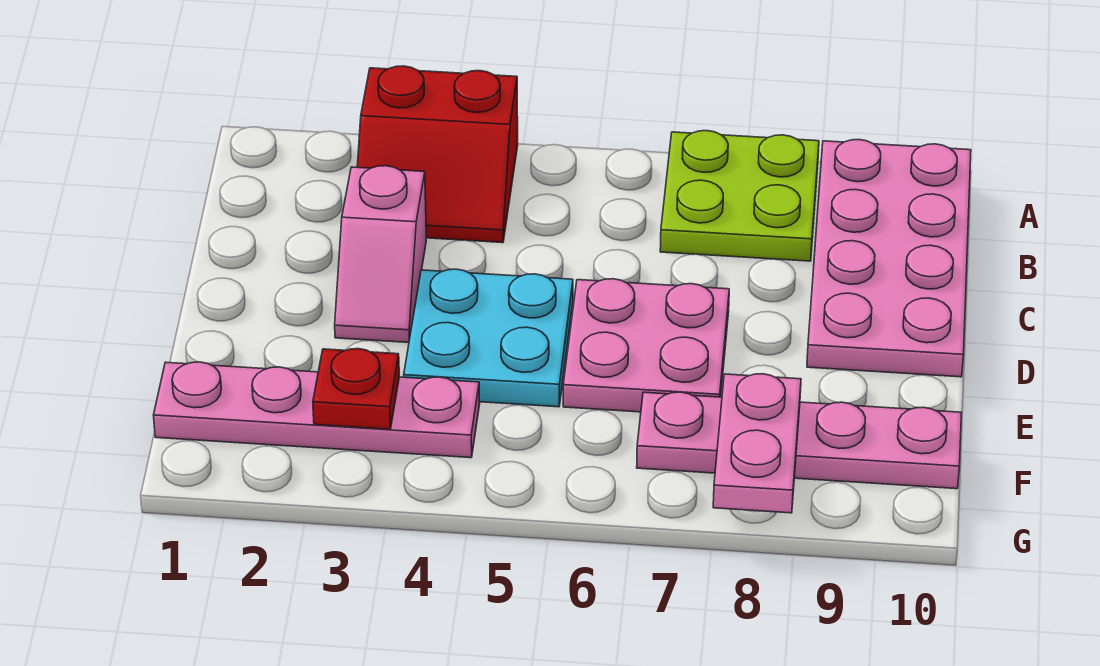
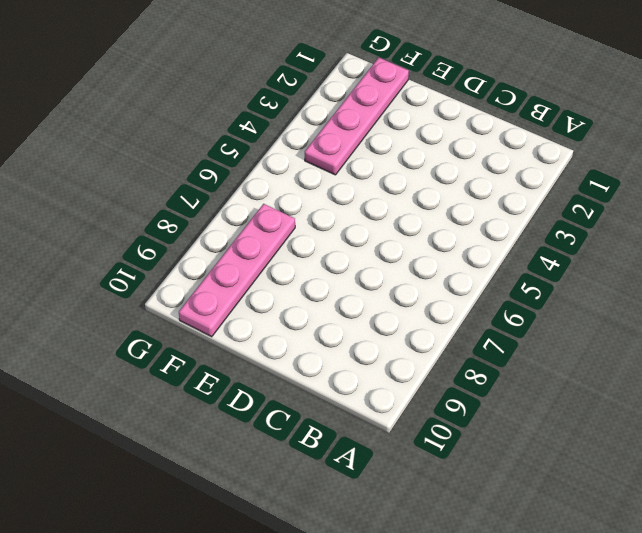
none -> red 2x2 slope [357,66,518,243]
none -> lime 2x2 plate [660,131,819,261]

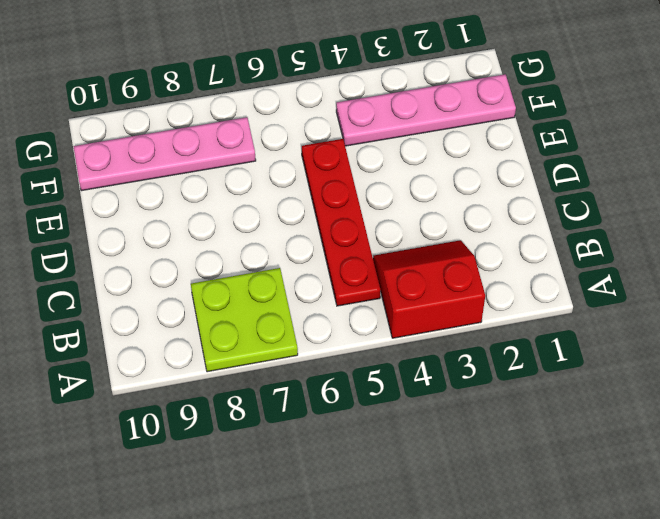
red 1x4 plate [302,139,381,306] -> cyan 2x2 plate [404,269,573,407]
none -> pink 2x4 plate [807,140,971,377]
none -> pink 1x2 slope [335,166,426,343]

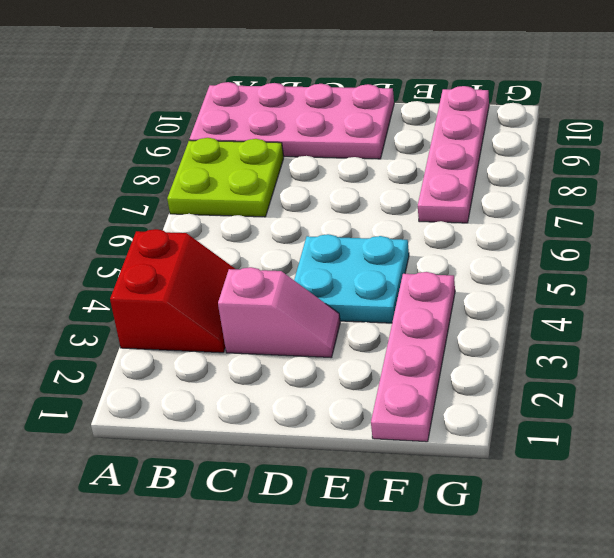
none -> pink 2x2 plate [563,279,729,412]
none -> red 1x1 plate [313,349,399,429]

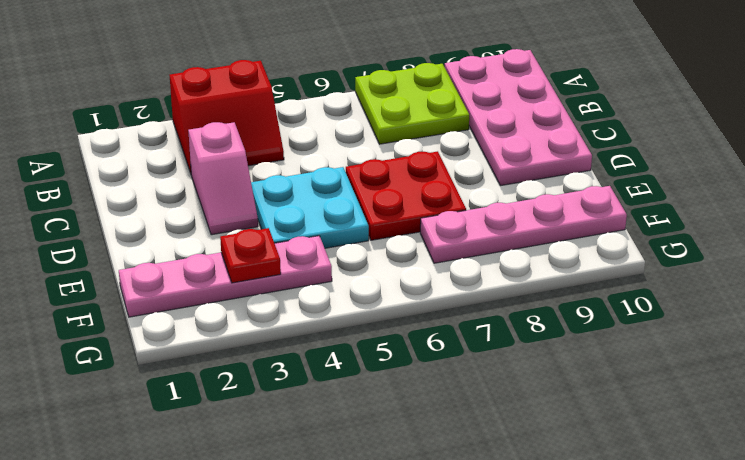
red 2x2 plate [346,151,466,240] -> pink 2x2 plate [563,279,729,412]
none -> pink 1x2 plate [713,374,801,513]

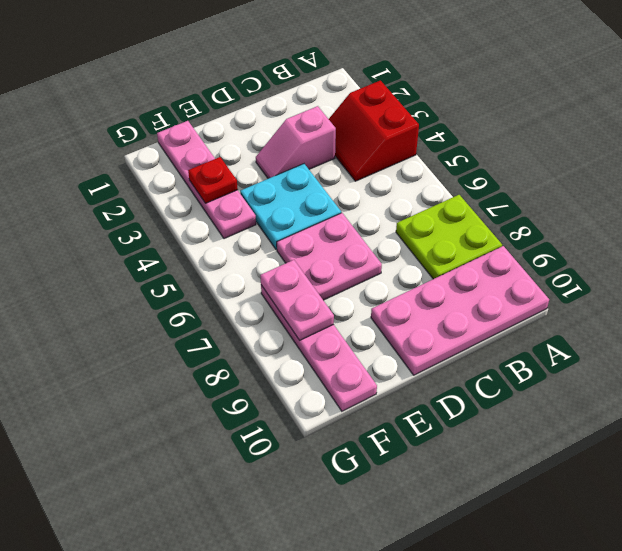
pink 1x2 plate [260,260,334,340] -> pink 1x2 plate turned to [713,374,801,513]

